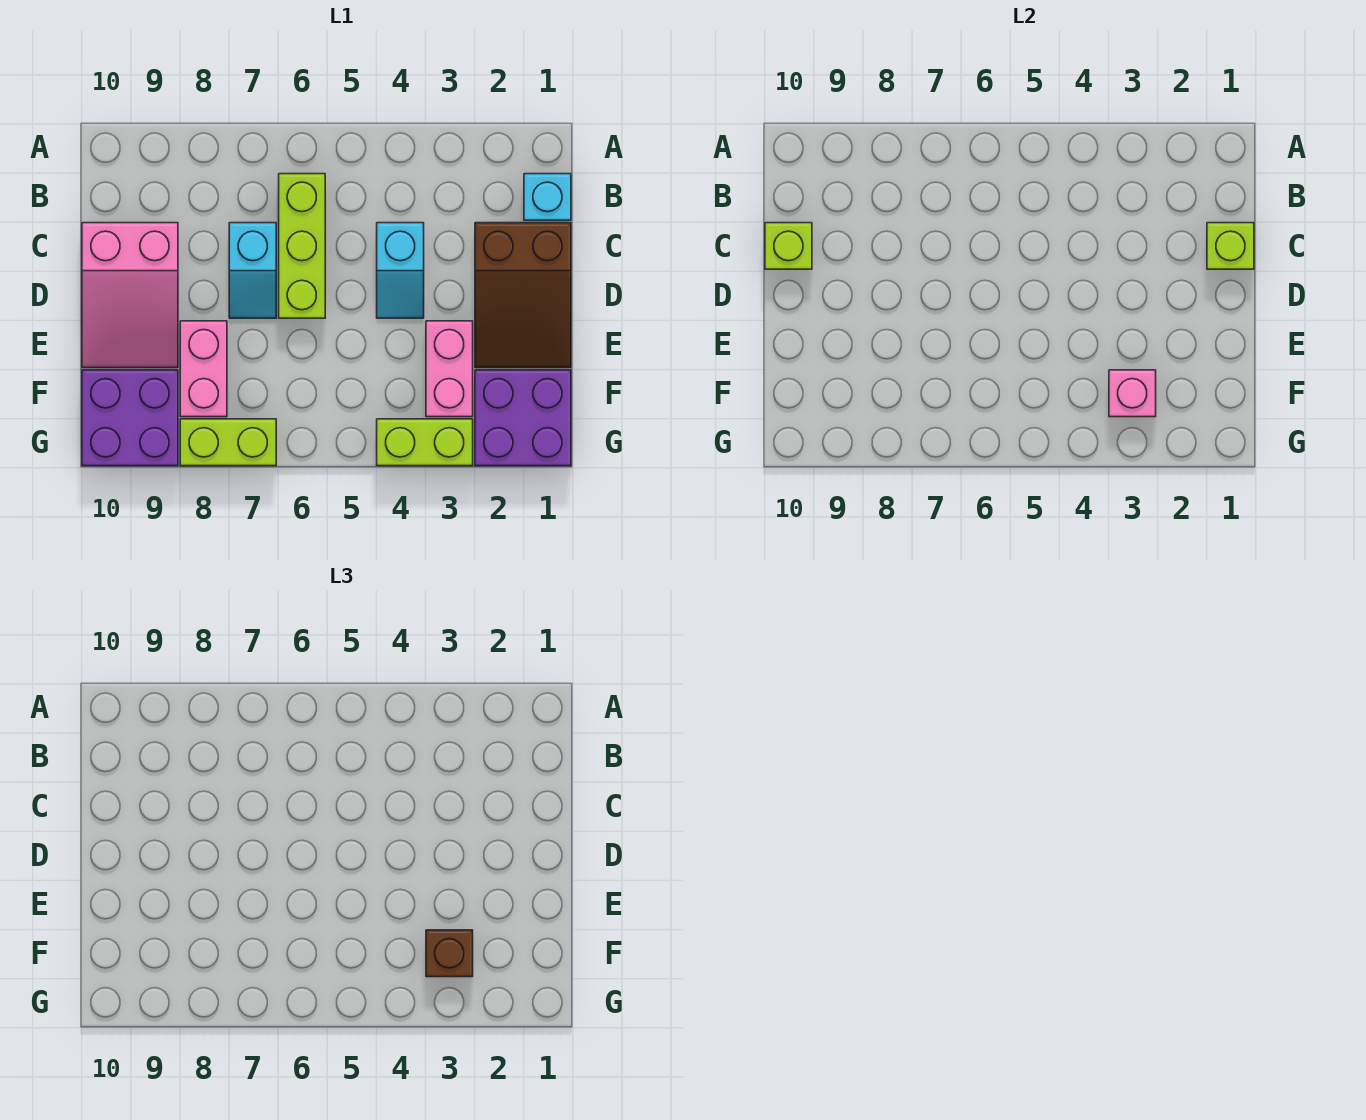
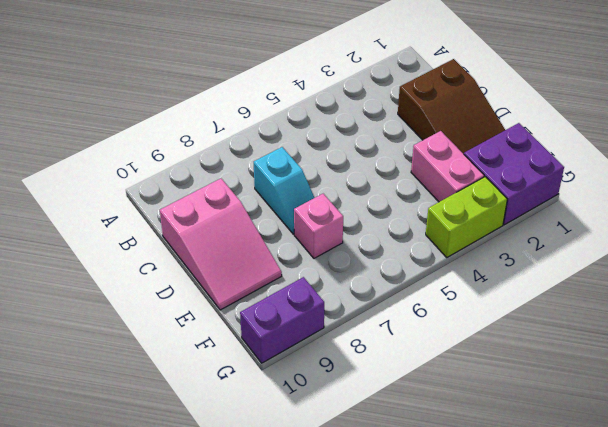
pink 1x1 brick [294,194,343,258] -> pink 1x1 brick moved to [1109,370,1156,417]
purple 1x2 brick [240,277,324,363] -> purple 2x2 brick [82,370,178,466]
none -> cyan 1x1 brick [524,174,571,220]
none -> lime 1x3 brick [279,174,325,318]
none -> cyan 1x2 slope [377,223,424,318]

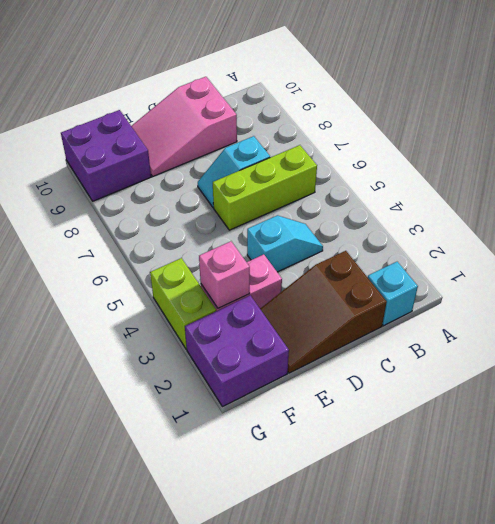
cyan 1x2 slope [247,215,323,272] -> cyan 1x2 slope turned to [377,223,424,318]
none -> pink 1x2 brick [180,321,227,417]
none -> lime 1x2 brick [180,419,276,466]
none -> lime 1x1 brick [1207,223,1254,269]

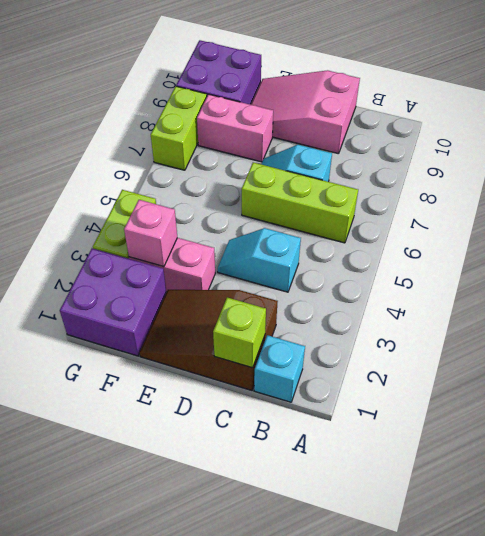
none -> lime 1x1 brick [765,223,812,269]
none -> brown 1x1 brick [426,930,473,977]

